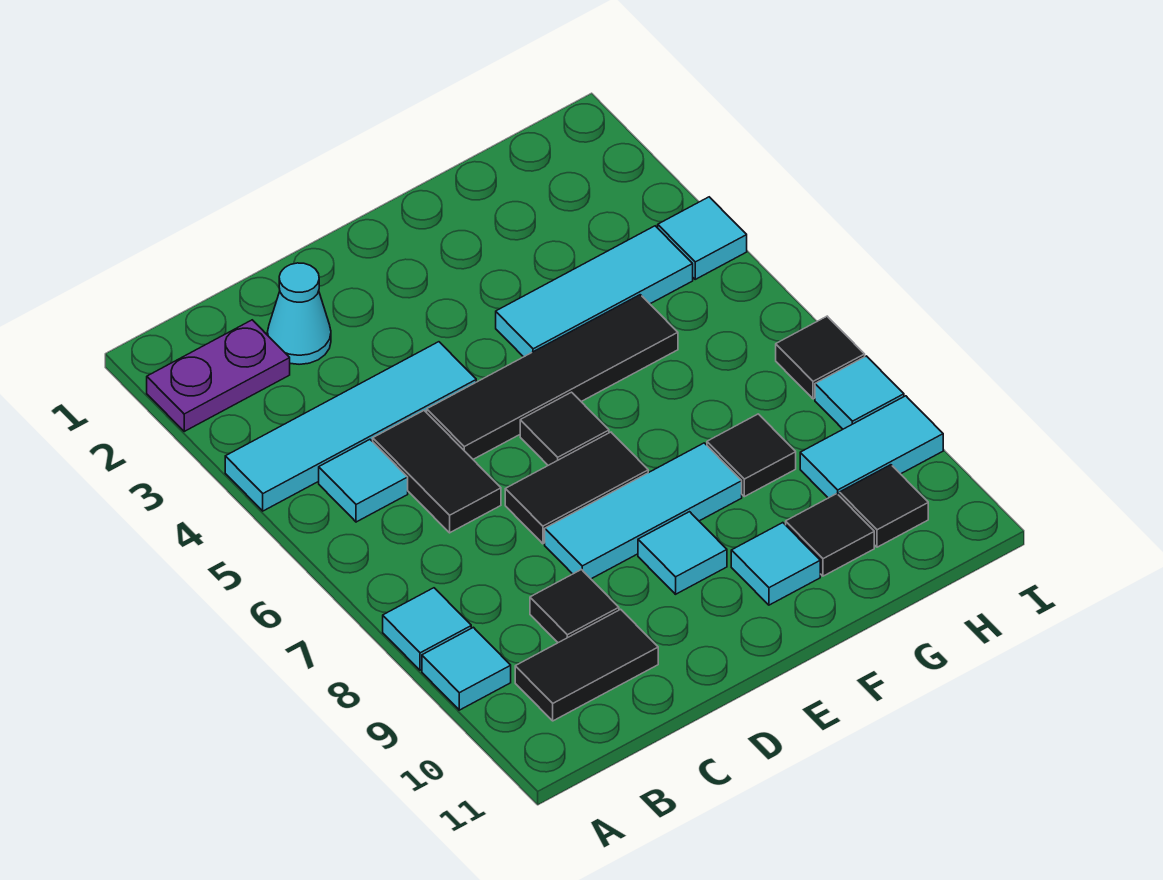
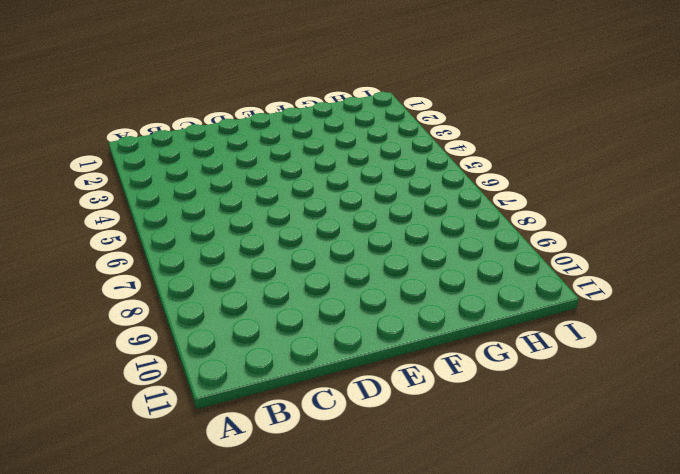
none -> purple 1x2 plate [147,320,290,431]
none -> cyan 1x4 tile [225,342,476,511]
none -> cyan 1x1 tile [383,588,471,670]

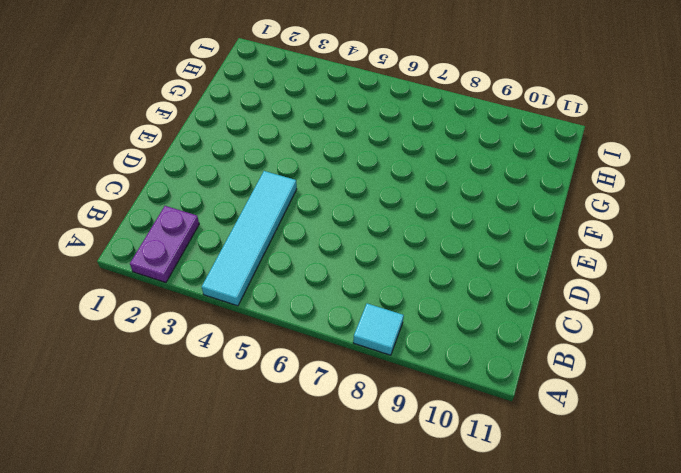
none -> cyan 1x1 tile [422,627,511,710]
none -> cyan 1x1 tile [319,440,408,522]
none -> black 1x2 tile [515,609,658,721]

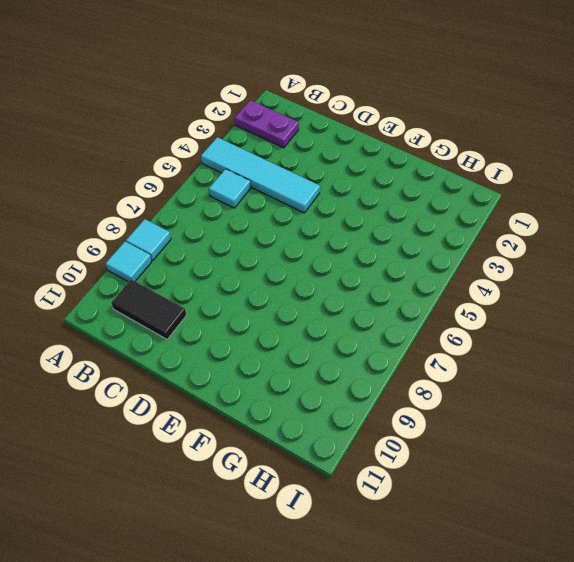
none -> cyan 1x1 cone [267,263,331,364]
none -> black 1x2 tile [373,411,501,533]
none -> black 1x1 tile [530,570,619,643]

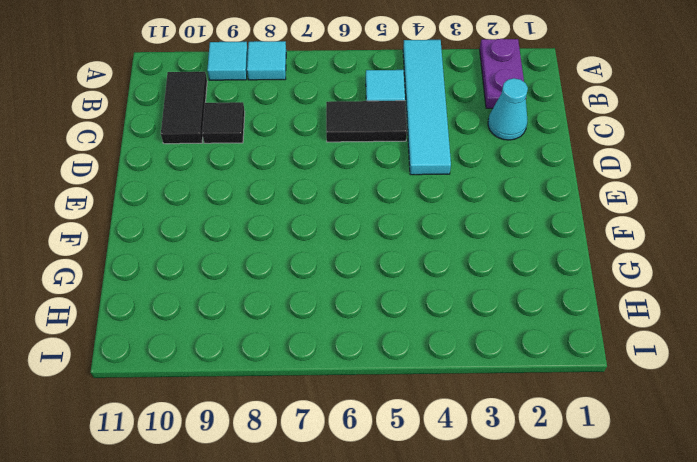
none -> black 1x4 tile [427,295,678,459]
none -> black 1x2 tile [505,432,648,544]
none -> cyan 1x3 tile [545,443,742,579]

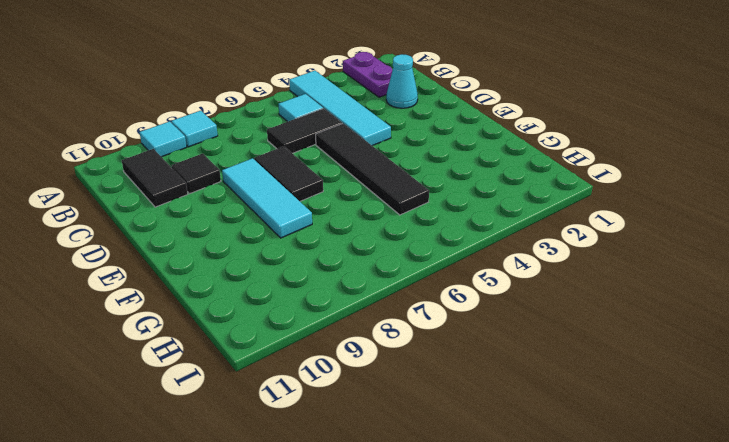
none -> black 1x1 tile [520,392,609,465]
none -> cyan 1x1 tile [638,512,727,594]
none -> cyan 1x3 tile [496,226,693,357]

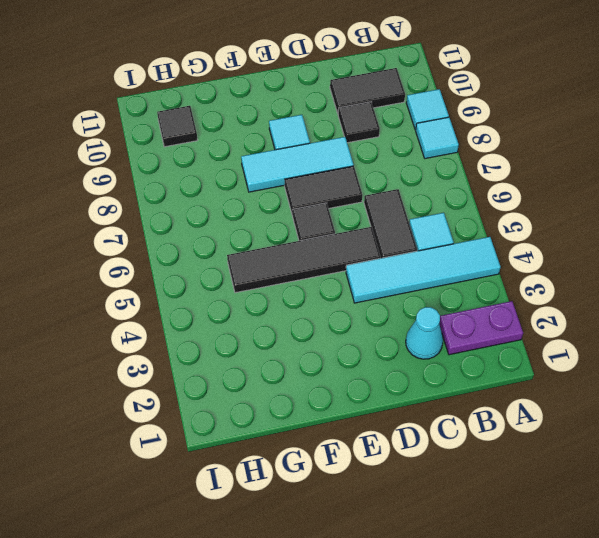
none -> cyan 1x3 tile [496,226,693,357]
none -> cyan 1x1 tile [731,523,820,605]
none -> black 1x1 tile [707,414,796,497]

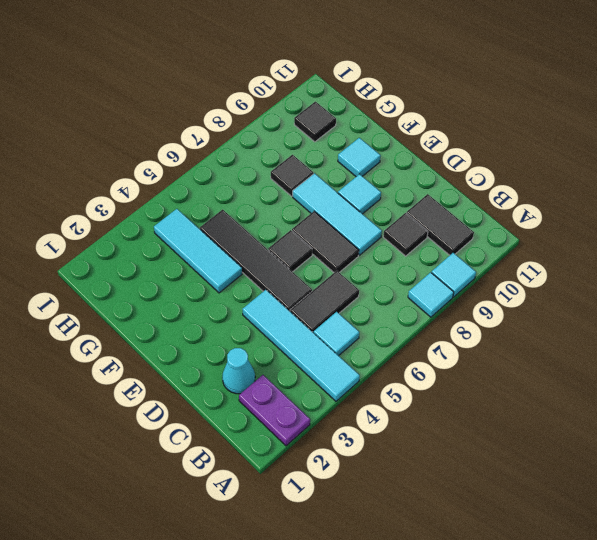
none -> black 1x1 tile [786,494,874,576]
none -> cyan 1x2 tile [800,396,943,498]
none -> cyan 1x1 tile [658,197,747,279]

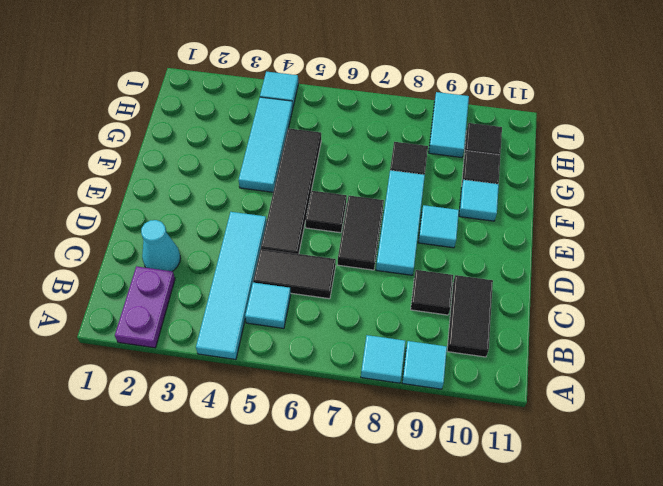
none -> black 1x1 tile [776,316,865,399]
none -> cyan 1x1 tile [815,356,904,429]

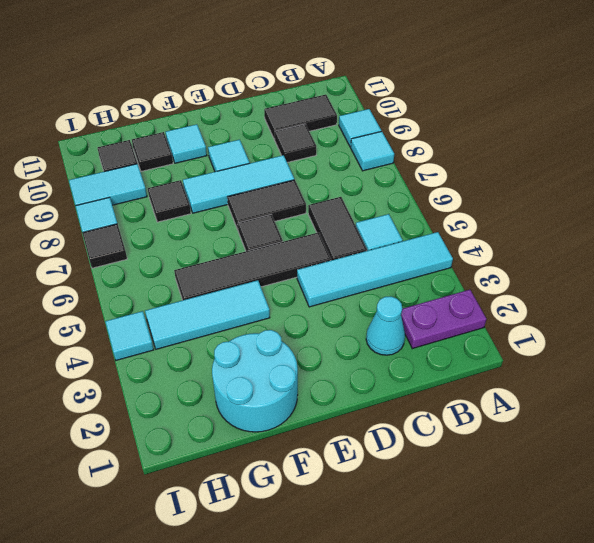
cyan 2x2 round brick [212,330,298,432] -> none

